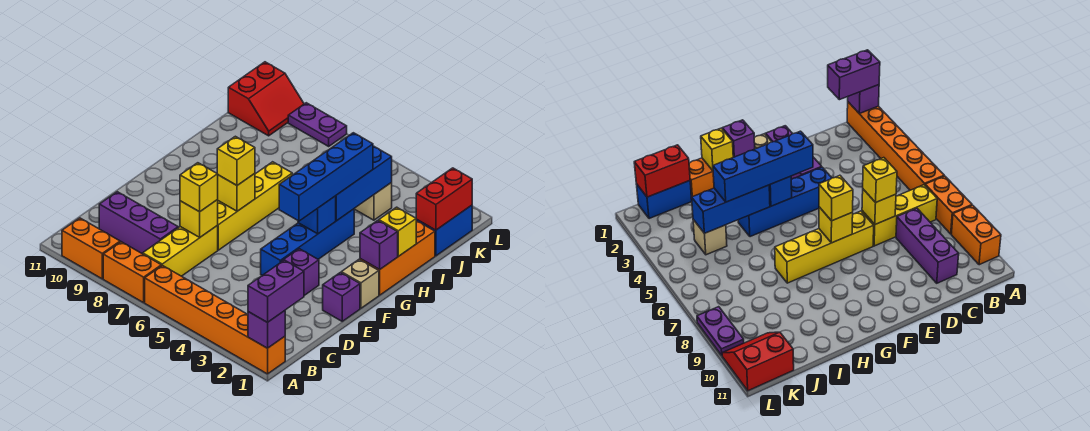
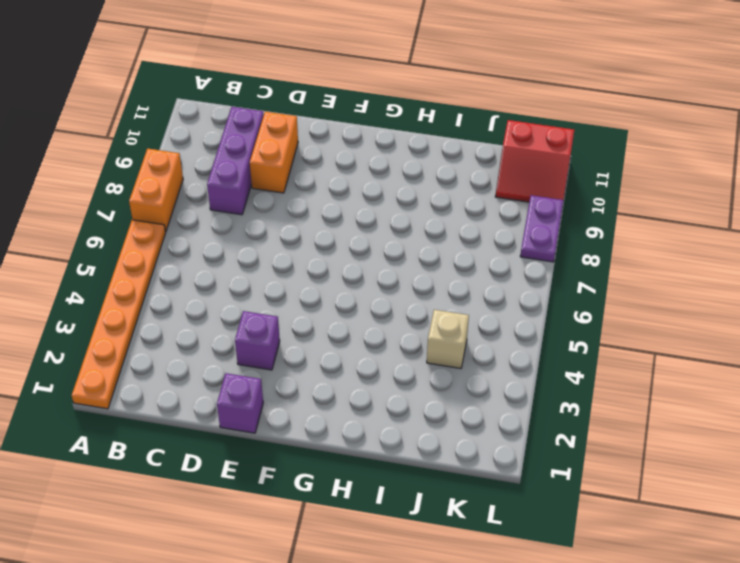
orange 1x6 plate [72,220,166,409] -> orange 1x6 brick [145,265,285,374]
orange 1x2 brick [250,112,298,193] -> orange 1x2 brick moved to [62,218,120,279]
none -> yellow 1x3 brick [143,225,218,276]
none -> blue 1x4 brick [261,209,354,275]
none -> yellow 1x4 brick [218,162,292,250]

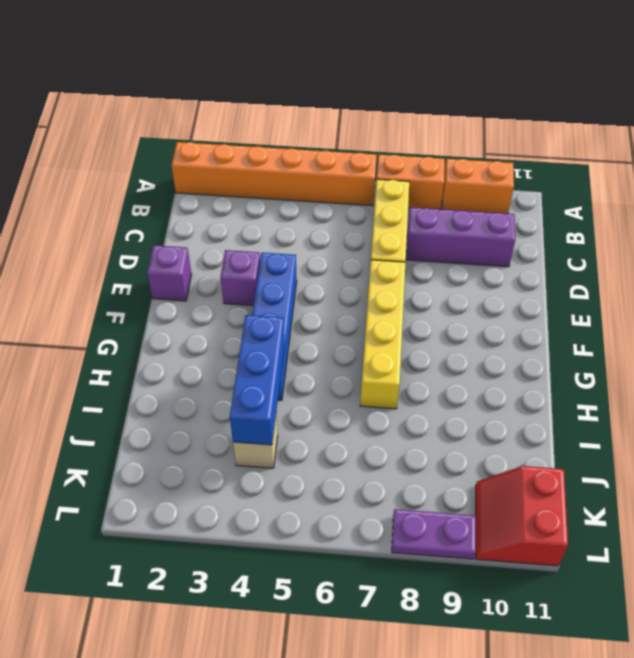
none -> tan 1x1 brick [341,259,379,308]
none -> orange 1x3 brick [360,221,435,295]
none -> blue 1x2 brick [416,205,472,256]

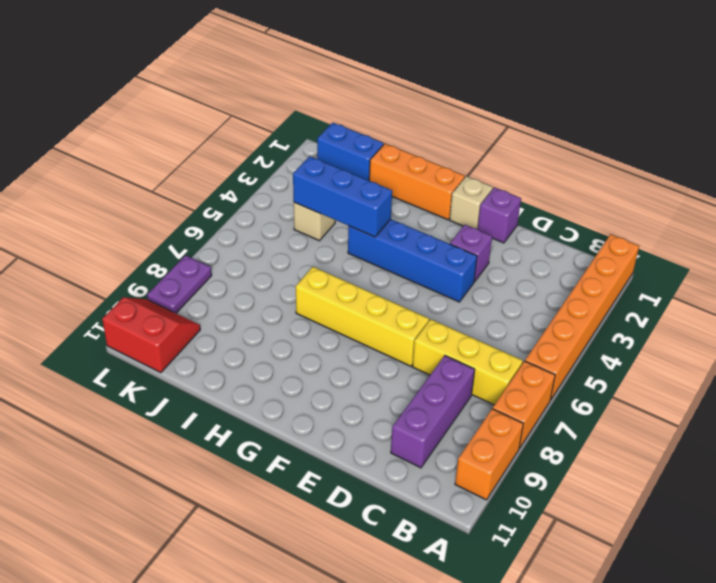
none -> purple 1x1 brick [248,311,285,348]
none -> yellow 1x1 brick [180,200,218,237]
none -> yellow 1x1 brick [217,174,255,211]

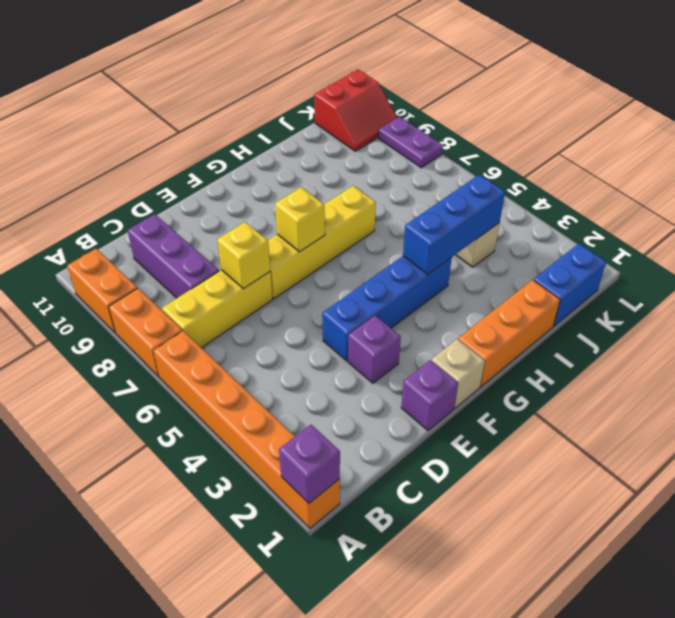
none -> purple 1x1 brick [360,220,398,269]
none -> blue 1x1 brick [298,196,336,234]
none -> yellow 1x1 brick [379,207,416,256]

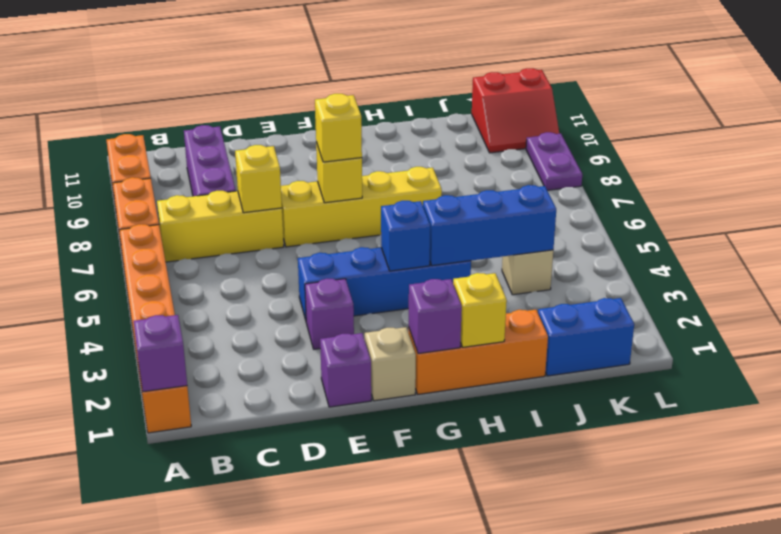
none -> red 1x2 brick [416,168,472,230]
none -> purple 1x2 brick [248,260,304,322]
none -> yellow 1x1 brick [180,163,218,212]

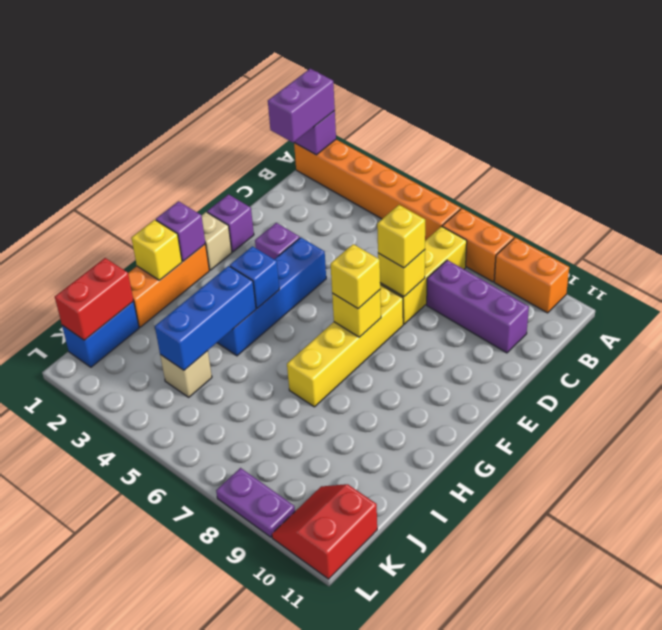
none -> blue 1x4 brick [279,133,373,221]

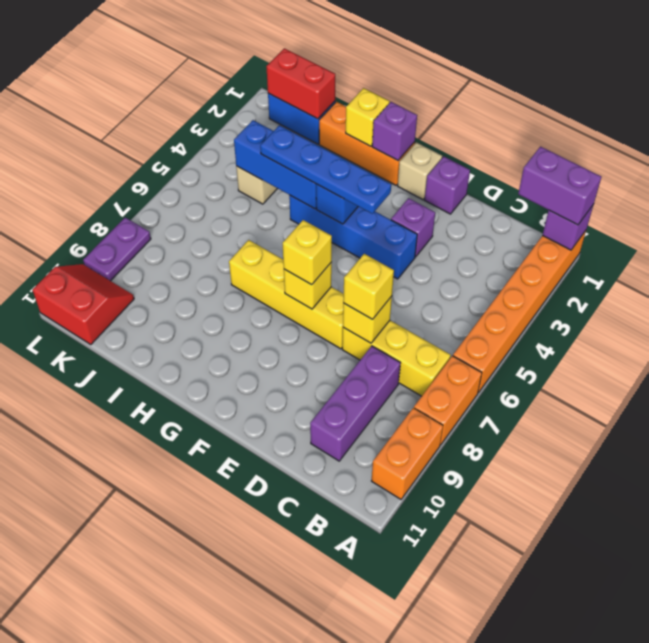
blue 1x4 plate [260,125,391,214] -> blue 1x4 brick [279,133,373,221]

